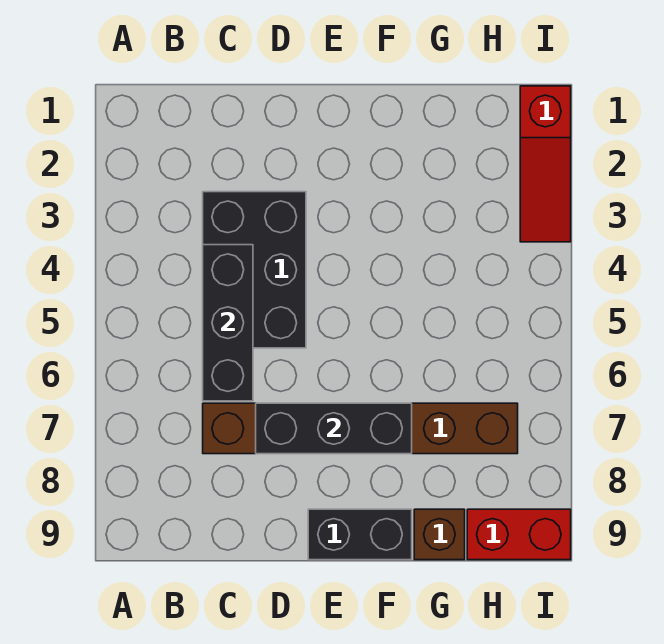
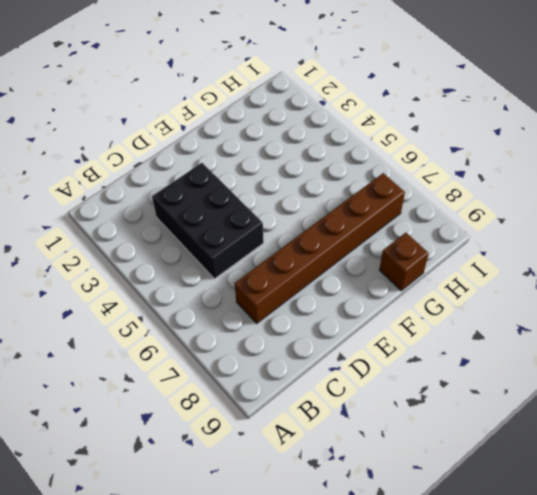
none -> black 1x2 brick [308,509,412,560]
none -> red 1x2 brick [467,509,571,560]

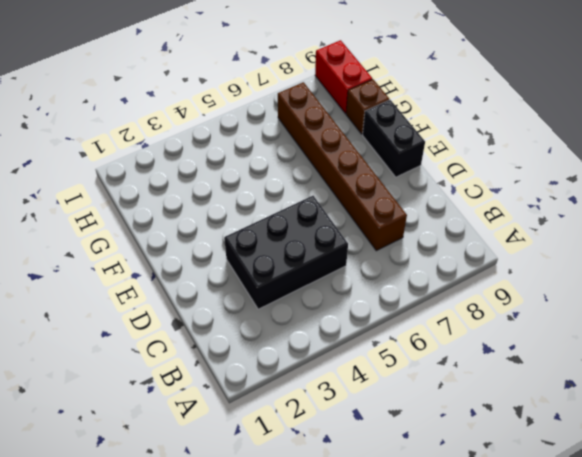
none -> red 1x3 slope [520,86,571,242]
none -> black 1x3 brick [203,245,253,401]

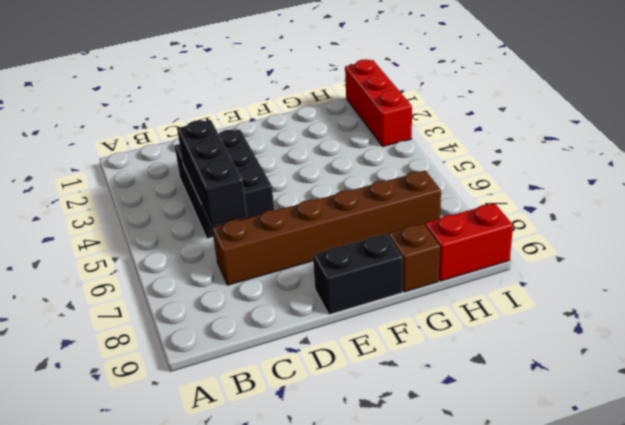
red 1x3 brick [345,59,412,147] -> red 1x3 slope [520,86,571,242]
none -> black 1x3 brick [256,403,412,454]

